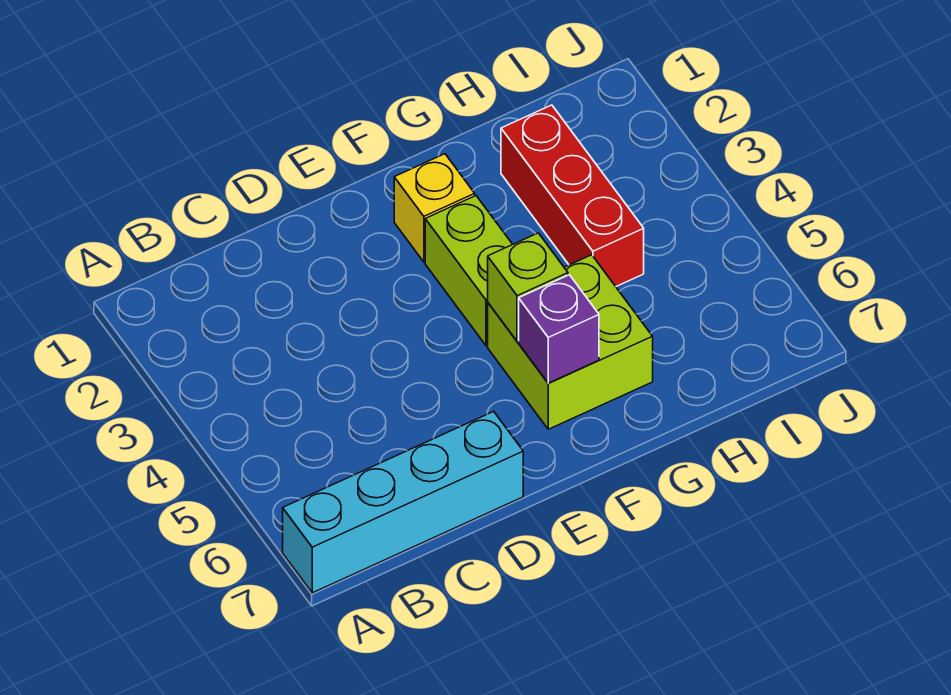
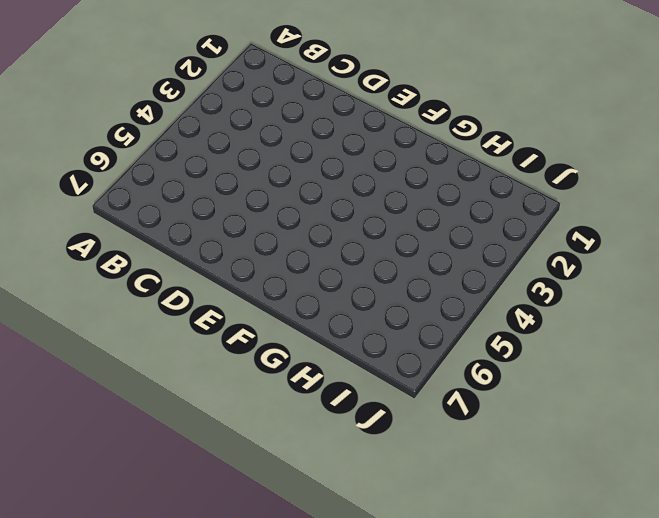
none -> cyan 1x4 brick [283,411,523,593]
none -> yellow 1x1 brick [394,154,475,262]

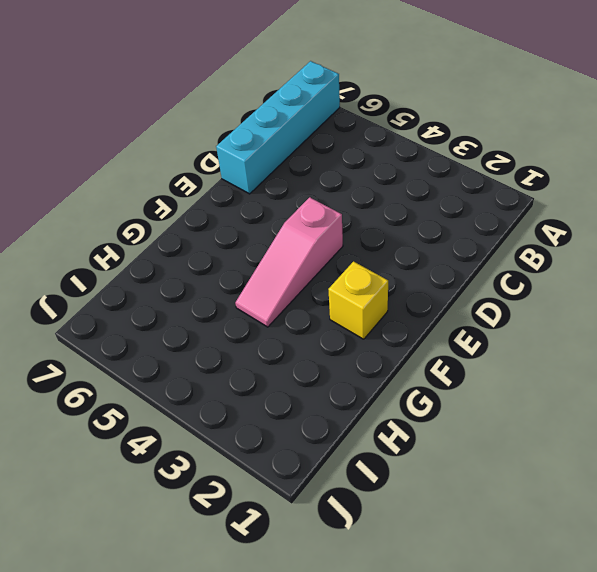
pink 1x3 slope [235,197,343,327] -> lime 1x2 brick [425,196,512,346]
none -> lime 2x2 brick [488,255,653,429]
none -> red 1x3 brick [501,105,644,286]

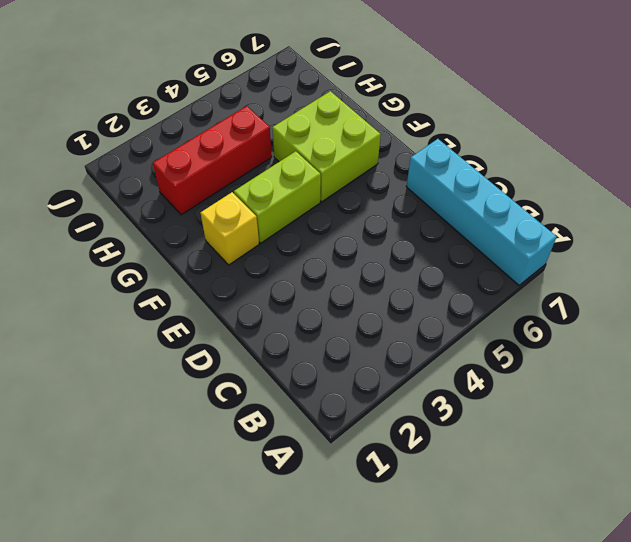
none -> lime 1x1 brick [488,233,568,341]
none -> purple 1x1 brick [519,275,599,383]

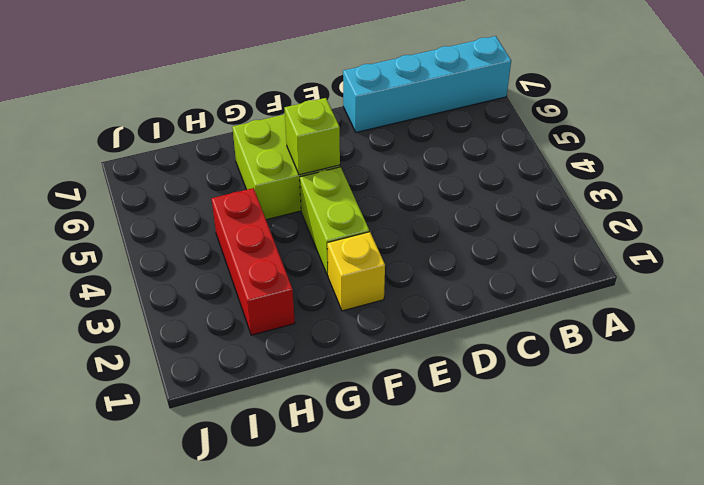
none -> purple 1x1 brick [519,275,599,383]

